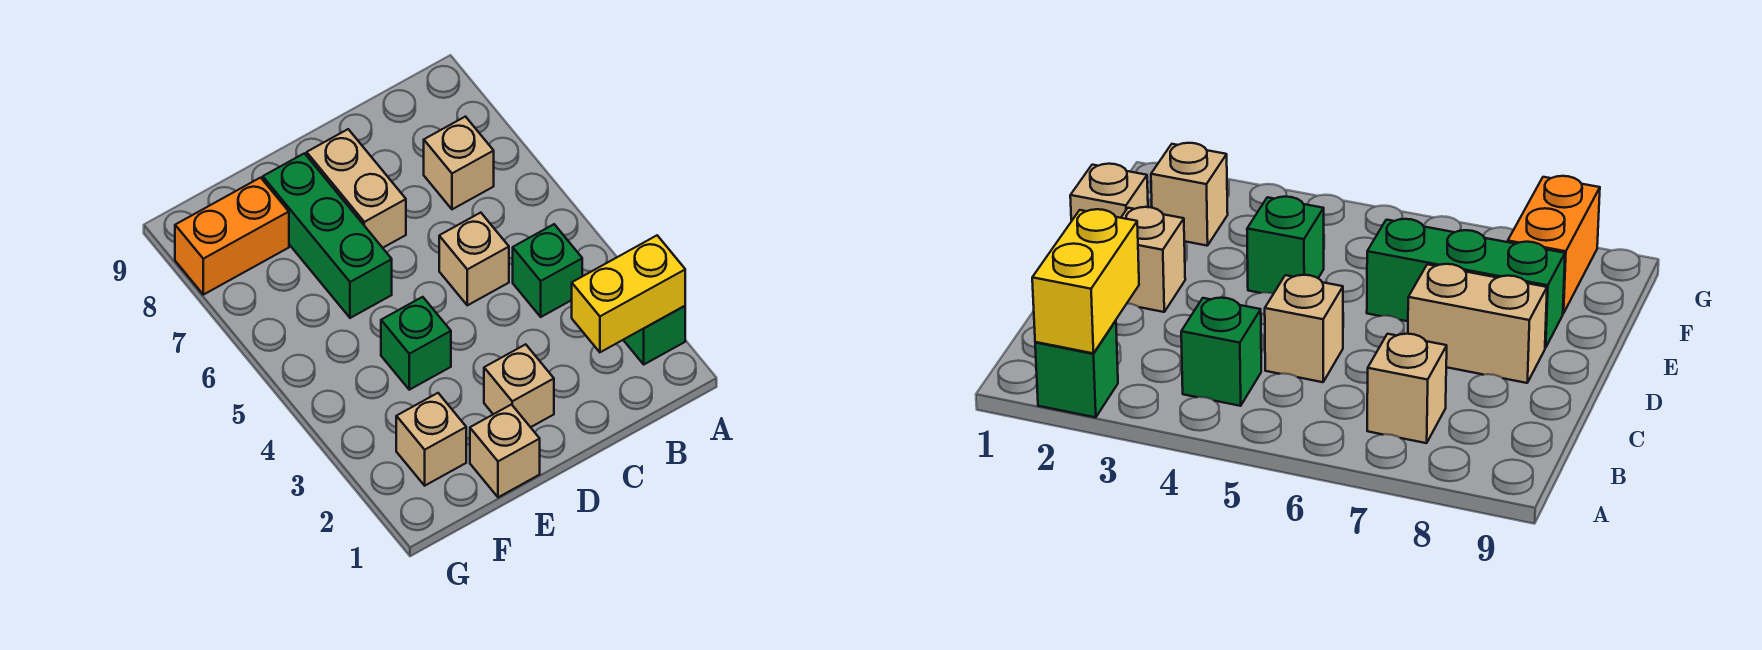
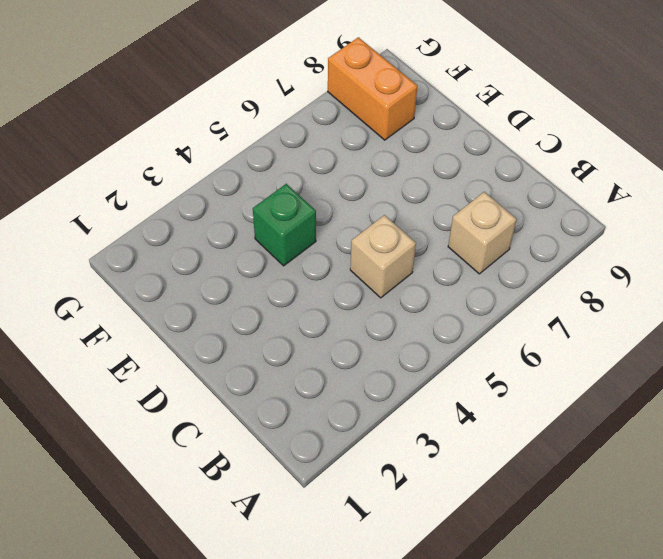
none -> green 1x1 brick [624,306,685,364]
none -> green 1x1 brick [513,224,582,317]
none -> tan 1x1 brick [484,344,554,427]

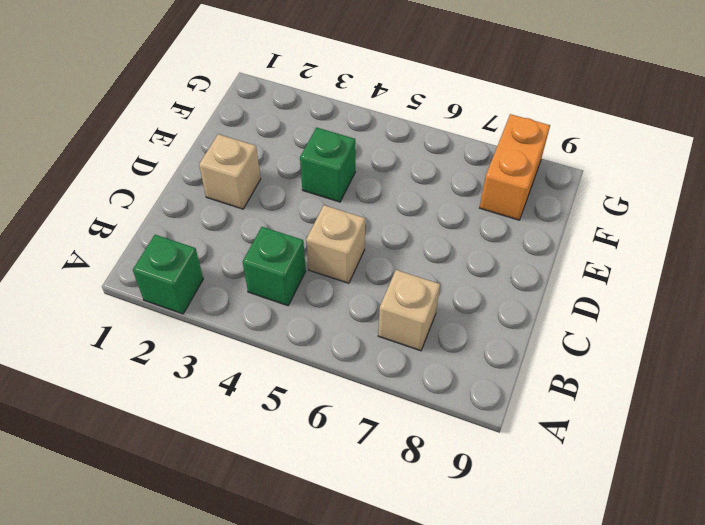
none -> tan 1x2 brick [307,129,406,248]
none -> tan 1x1 brick [470,405,540,497]
none -> green 1x3 brick [263,153,392,318]

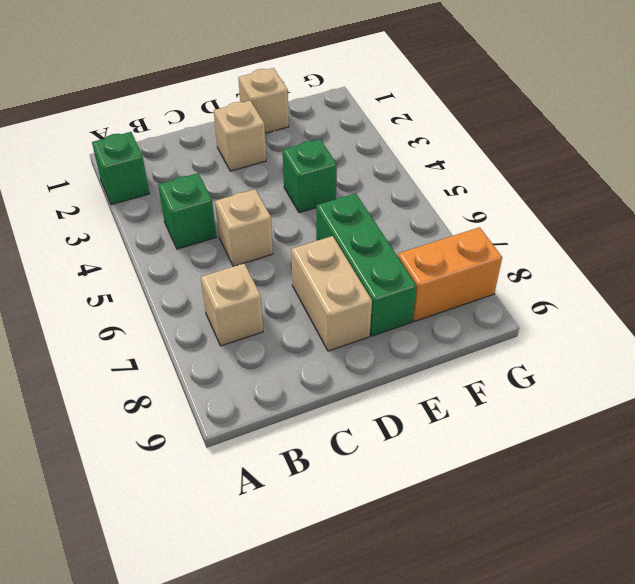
none -> tan 1x1 brick [396,393,466,486]
none -> yellow 1x2 brick [572,236,685,352]

